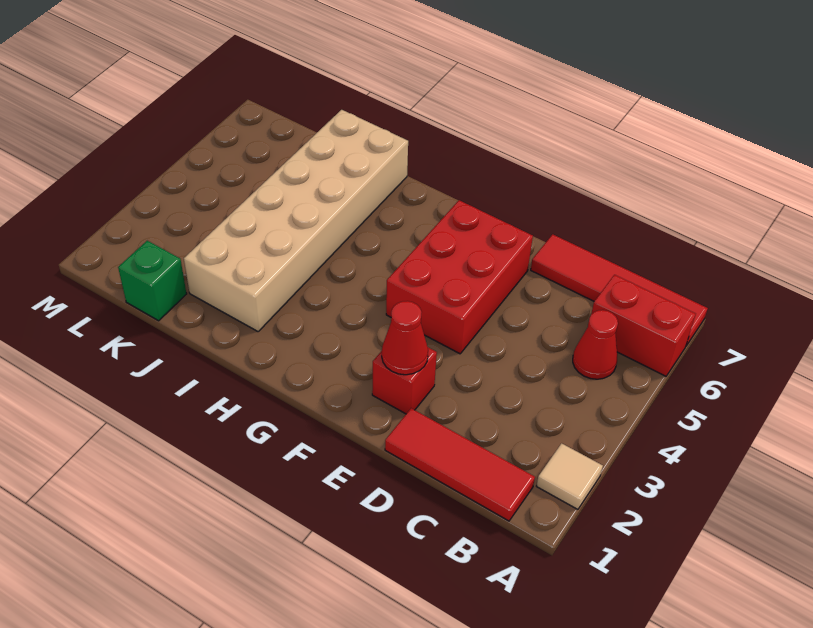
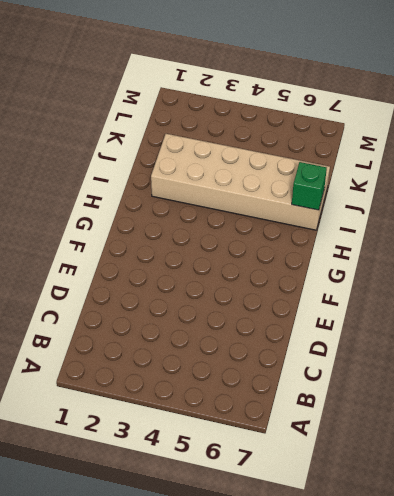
green 1x1 brick [292,162,327,210] -> green 1x1 brick moved to [118,241,187,321]
none -> tan 1x1 tile [537,443,603,509]
none -> red 1x2 brick [591,275,696,376]

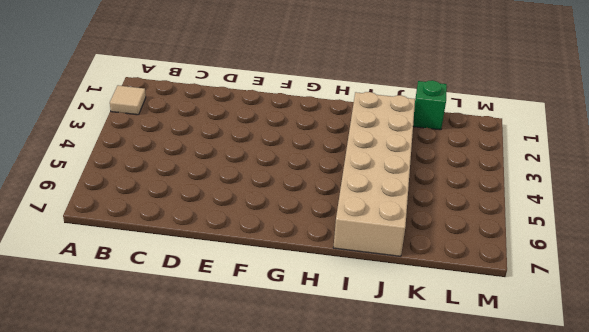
none -> red 1x2 brick [591,275,696,376]
none -> red 1x4 tile [531,234,708,346]

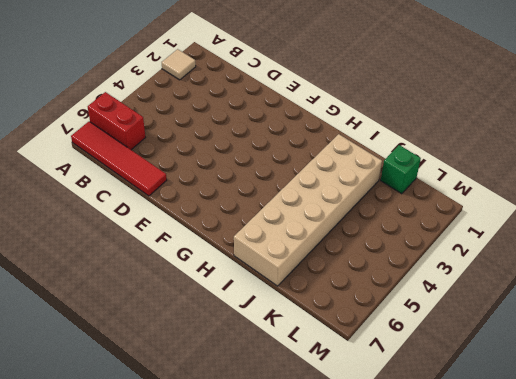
none -> red 1x3 tile [385,408,535,521]
none -> red 1x1 cone [573,310,618,379]

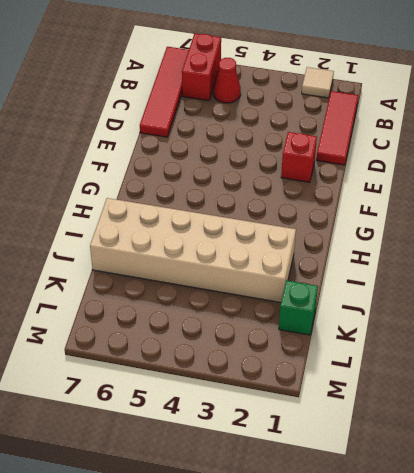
none -> red 2x3 brick [386,200,533,354]
none -> red 1x1 cone [382,301,428,375]

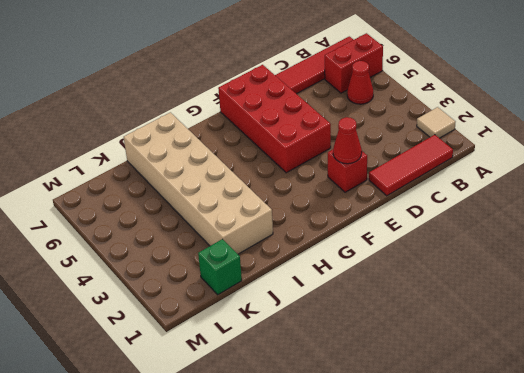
red 2x4 brick [218,65,331,173] -> red 2x3 brick [386,200,533,354]

